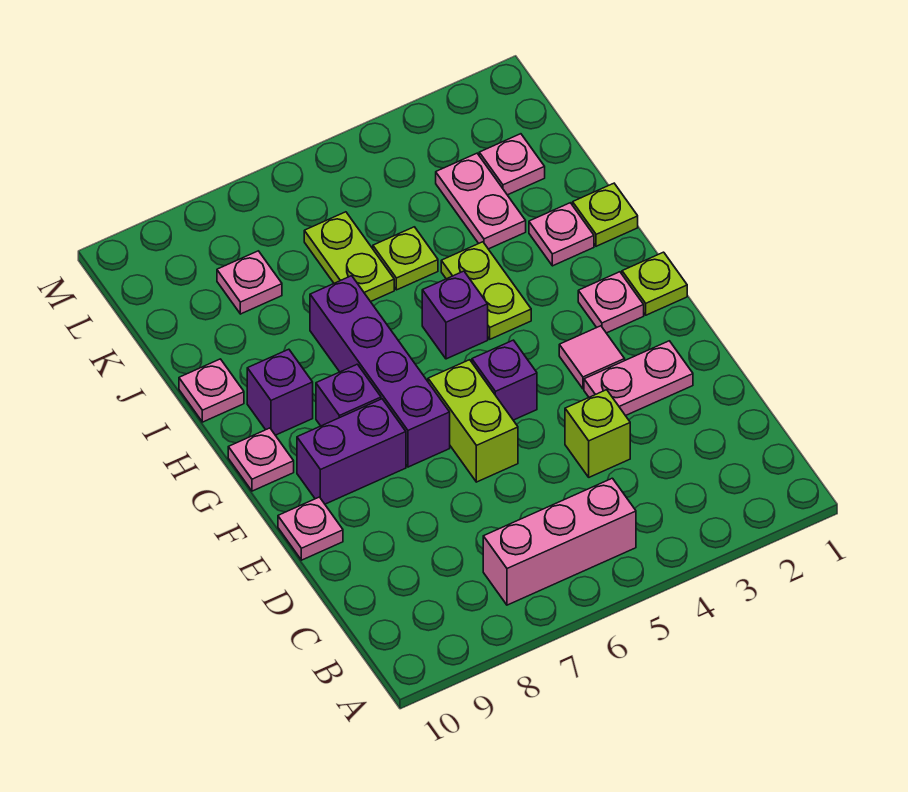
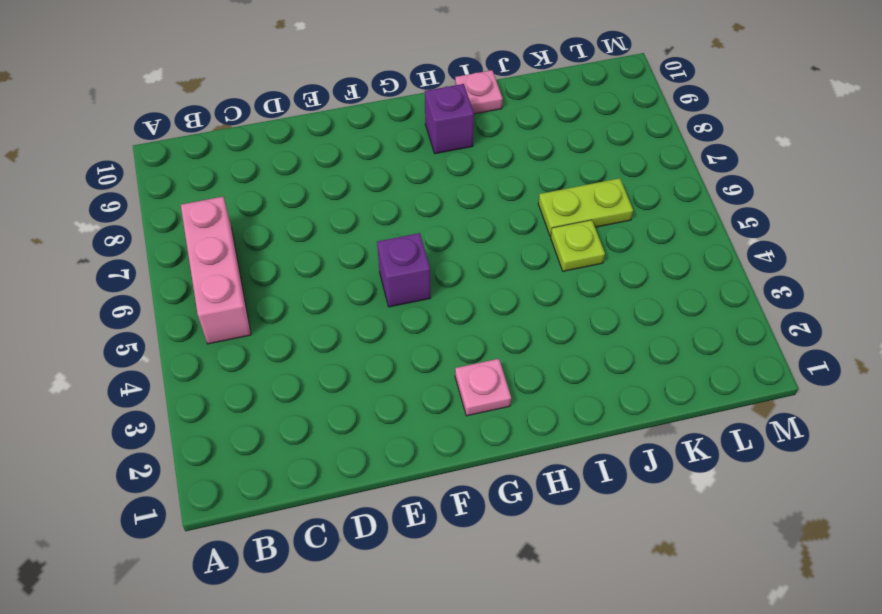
none -> lime 1x1 brick [565,390,630,477]
none -> pink 1x2 plate [584,341,693,416]
none -> lime 1x2 brick [428,360,518,482]

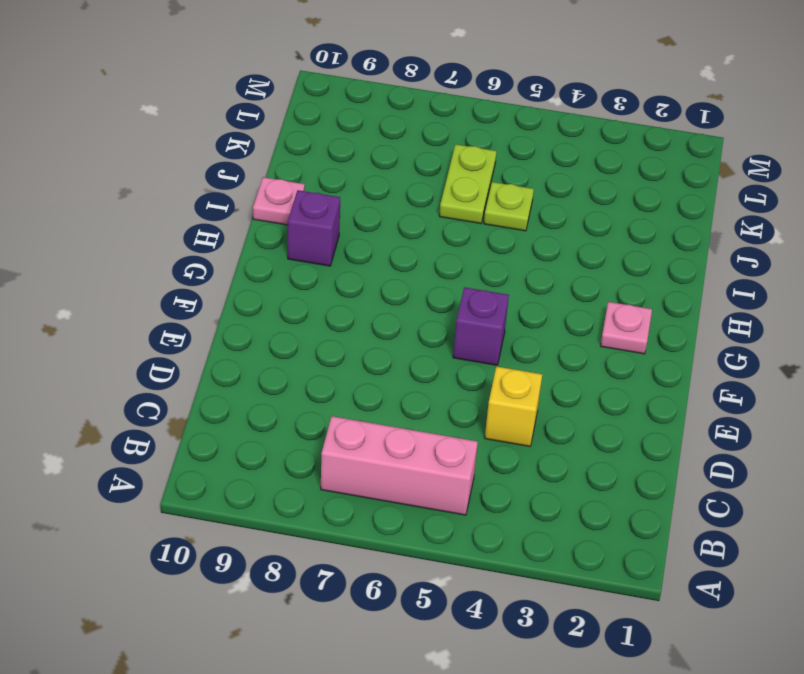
yellow 1x1 brick [485,366,542,446] -> lime 1x1 brick [565,390,630,477]
none -> pink 1x2 plate [584,341,693,416]
none -> lime 1x2 brick [428,360,518,482]
none -> pink 1x1 plate [278,497,343,560]

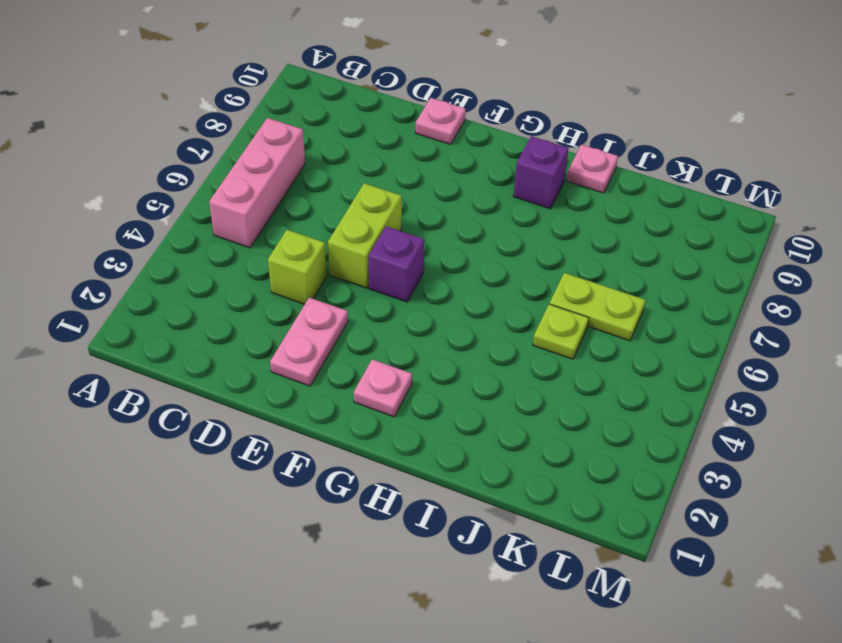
lime 1x2 brick [328,183,402,288] -> lime 1x2 brick turned to [428,360,518,482]
none -> pink 1x1 tile [559,326,625,389]
none -> purple 1x4 brick [310,276,450,467]
none -> purple 1x2 brick [297,399,406,504]

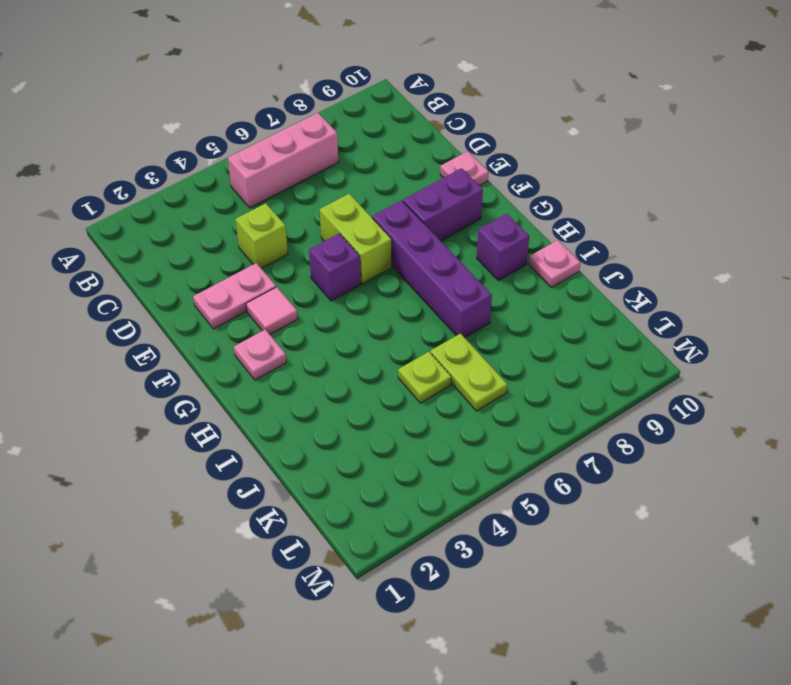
none -> lime 1x1 plate [622,252,687,315]
none -> purple 1x1 brick [316,364,381,426]
none -> pink 1x1 plate [228,428,294,491]

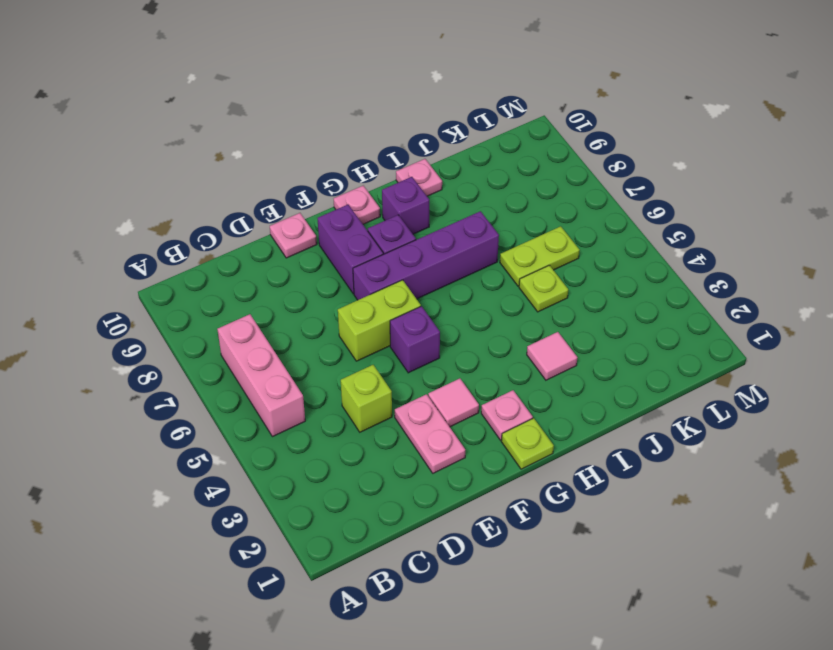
pink 1x1 tile [527,332,577,380] -> none
none -> lime 1x2 plate [441,242,531,339]
none -> purple 1x1 brick [422,271,488,359]
none -> lime 1x1 plate [573,183,638,246]

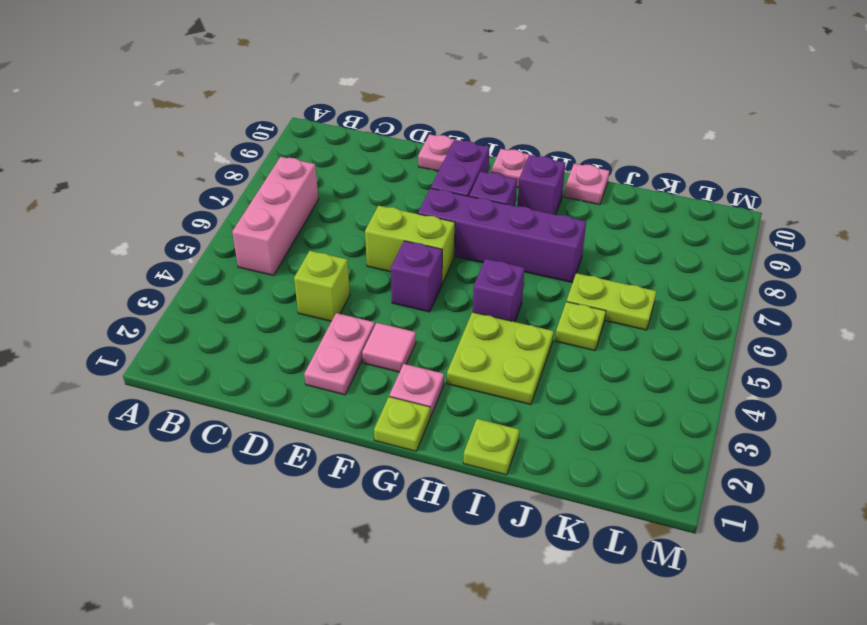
lime 2x2 plate [447,312,554,405] -> lime 1x2 plate [441,242,531,339]
none -> pink 1x1 plate [529,203,594,266]
none -> pink 1x2 plate [436,153,526,249]
none -> pink 1x1 plate [479,134,545,195]

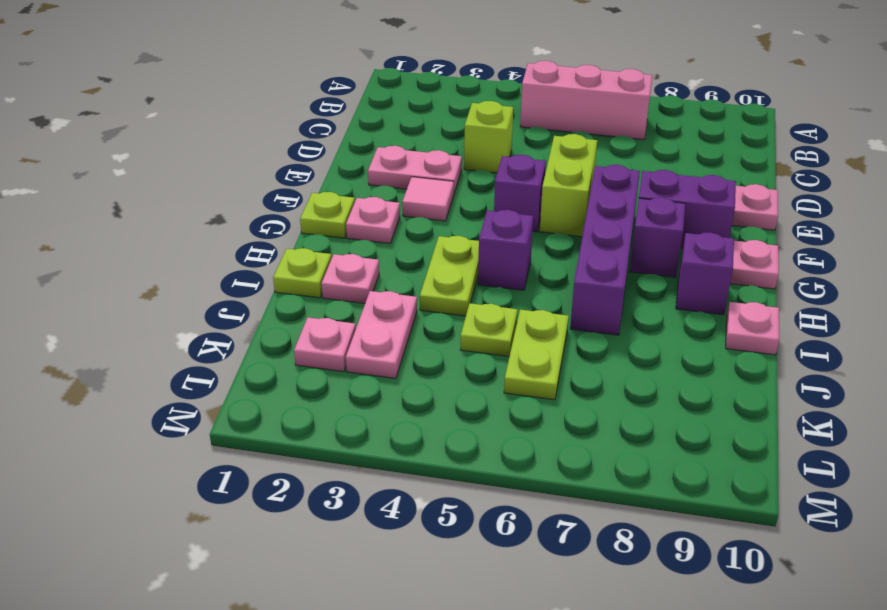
none -> pink 1x1 plate [217,251,282,314]

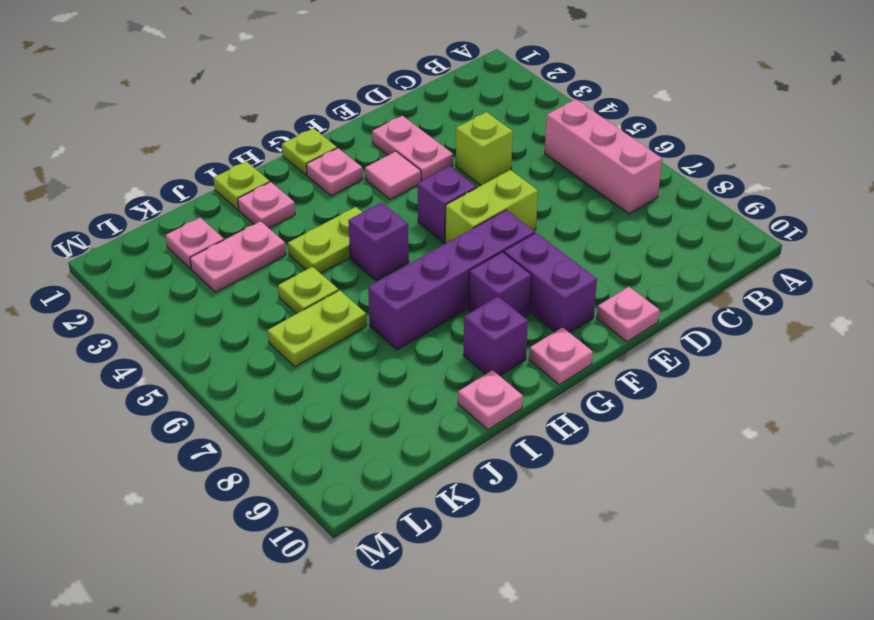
none -> pink 1x1 plate [217,251,282,314]

